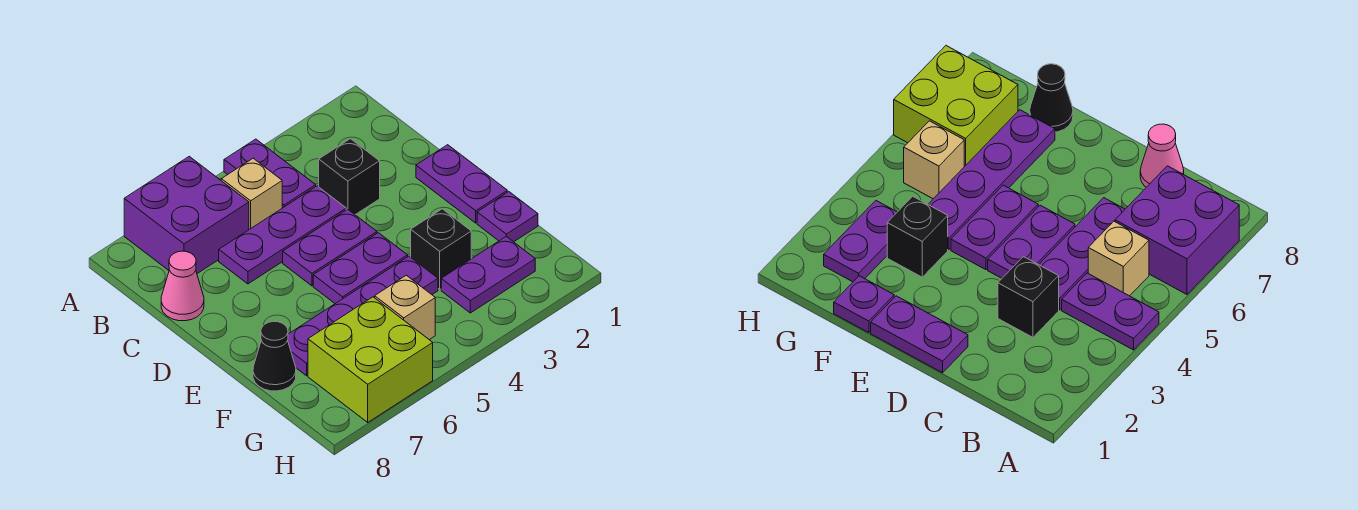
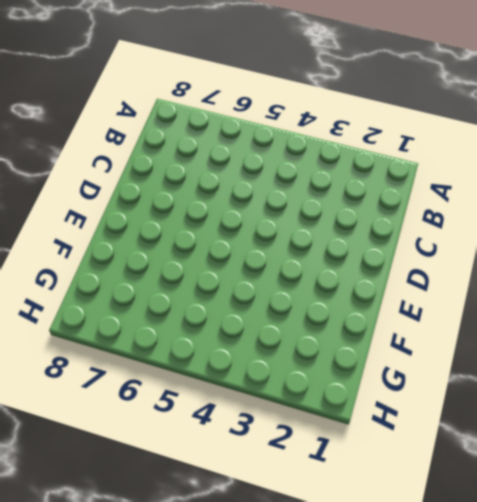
none -> purple 1x2 plate [224,139,316,208]
none -> purple 2x2 brick [124,156,249,274]
none -> tan 1x1 brick [221,158,282,229]

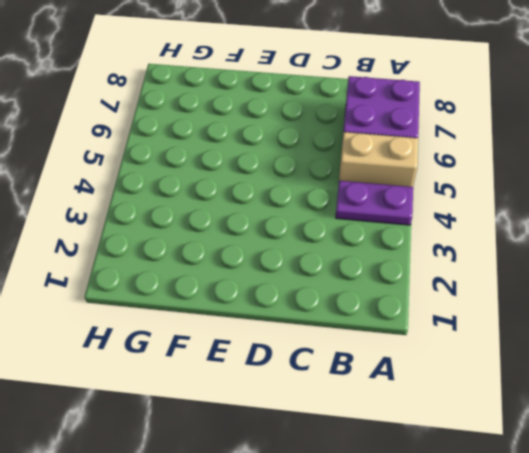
tan 1x2 brick [339,132,418,187] -> tan 1x1 brick [221,158,282,229]
none -> black 1x1 brick [319,139,380,215]
none -> purple 1x3 plate [219,186,346,284]
none -> pink 1x1 cone [161,251,204,321]

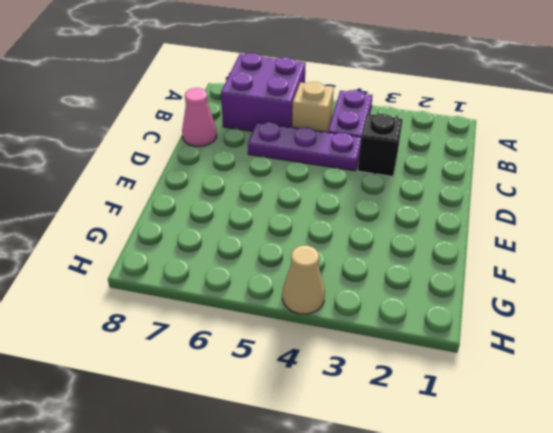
tan 1x1 cone [282,246,325,314] -> none
none -> purple 1x2 plate [416,145,507,223]
none -> purple 1x2 plate [283,209,377,286]
none -> purple 1x2 plate [313,233,408,304]

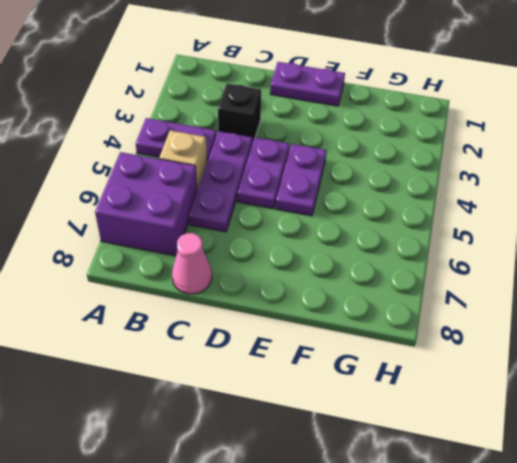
none -> purple 1x1 plate [477,192,538,242]
none -> black 1x1 brick [411,209,471,289]
none -> purple 1x4 plate [288,256,438,376]

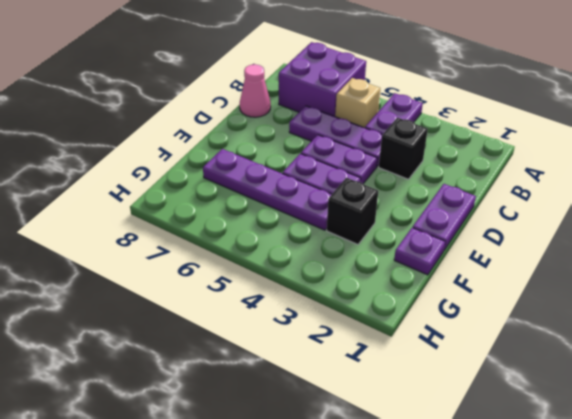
none -> black 1x1 cone [253,321,296,391]
none -> purple 1x2 plate [441,237,535,313]
none -> tan 1x1 brick [375,275,435,340]

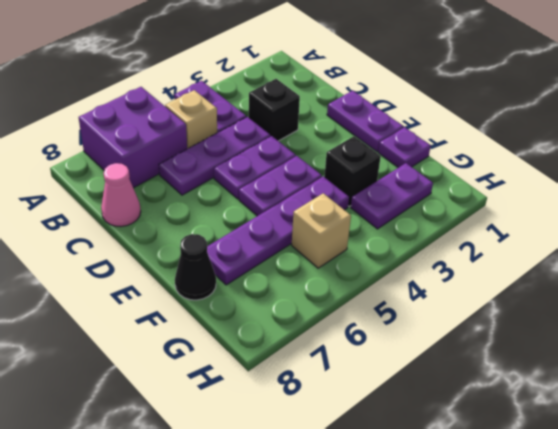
none -> lime 2x2 brick [308,297,433,422]

